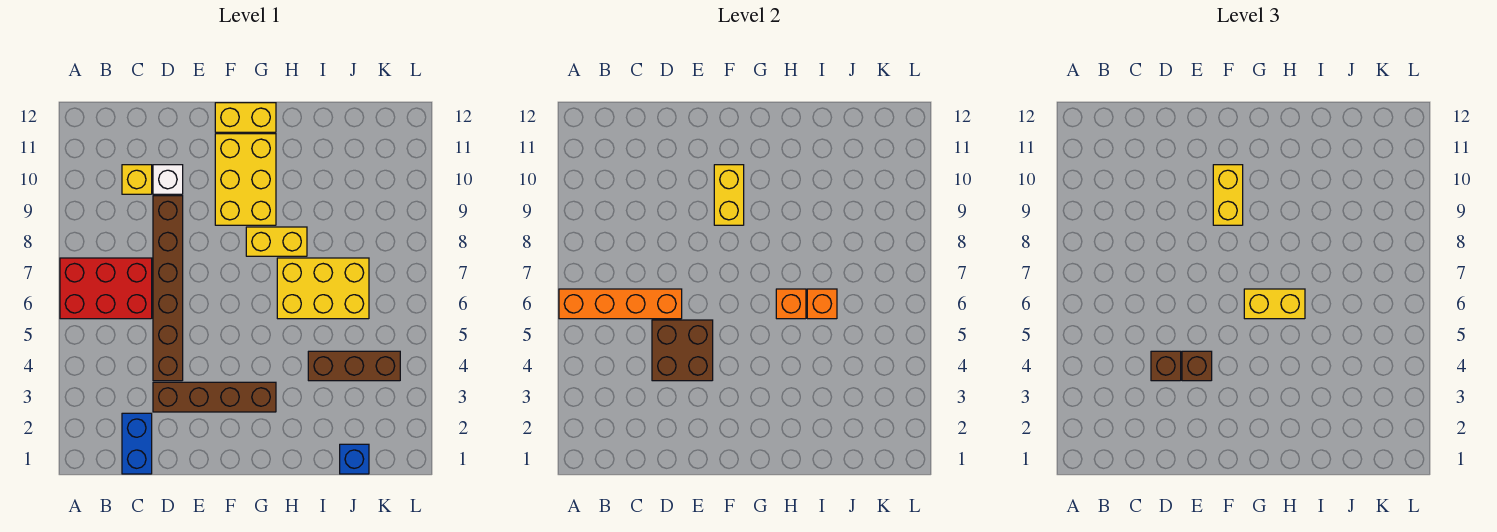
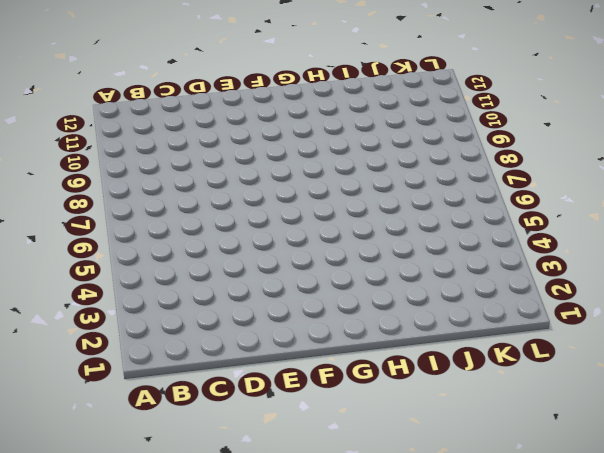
none -> red 2x3 brick [60,258,152,319]
none -> blue 1x2 brick [122,413,152,474]
none -> yellow 1x1 brick [122,165,152,194]

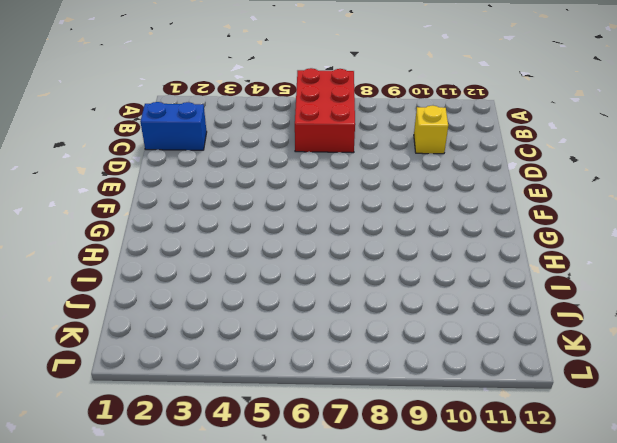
none -> brown 1x4 brick [153,382,276,412]
none -> brown 1x6 brick [153,196,183,381]
none -> white 1x1 brick [153,165,183,194]

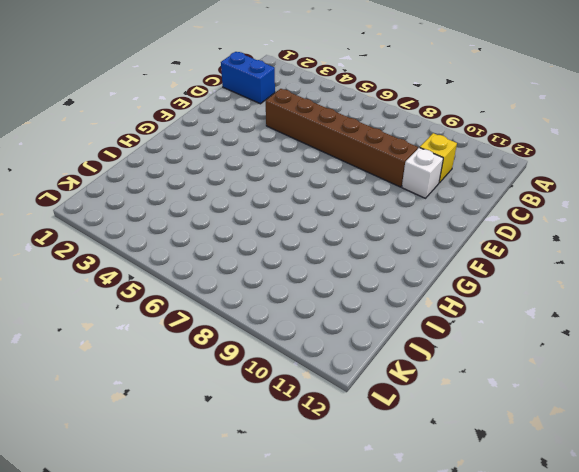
none -> red 2x3 brick [60,258,152,319]
none -> brown 1x4 brick [153,382,276,412]
none -> yellow 2x3 brick [215,134,276,225]

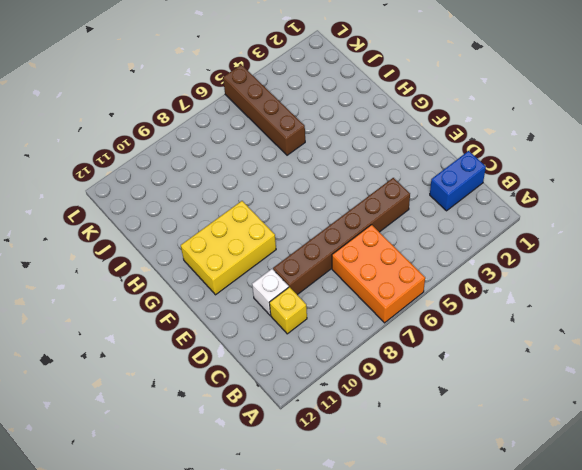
orange 2x3 brick [332,225,425,323] -> red 2x3 brick [60,258,152,319]
brown 1x4 brick [223,65,305,155] -> brown 1x4 brick moved to [153,382,276,412]
none -> yellow 1x2 brick [215,103,276,132]
none -> yellow 1x2 brick [246,227,307,256]
none -> yellow 2x3 brick [277,258,369,319]

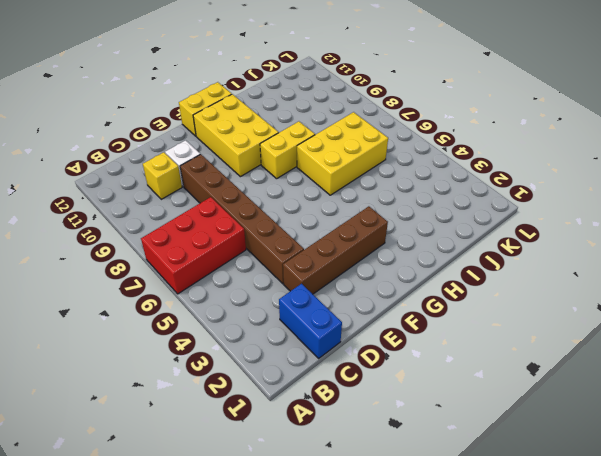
none -> brown 1x3 brick [308,351,400,381]
none -> blue 1x1 brick [340,444,369,474]
none -> orange 1x4 brick [559,289,682,319]

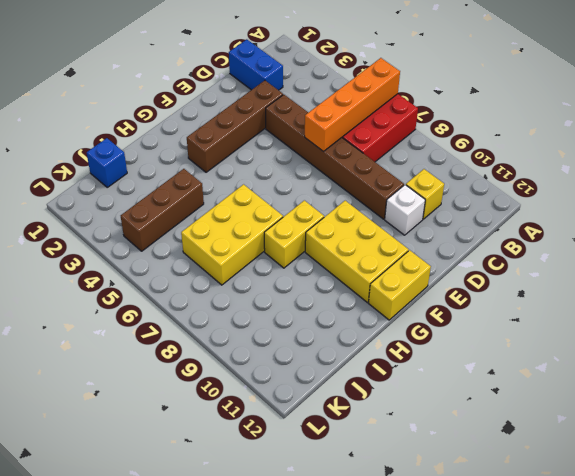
none -> brown 2x2 brick [652,320,713,381]
none -> yellow 1x2 brick [714,165,744,225]
none -> orange 1x1 brick [776,289,806,319]

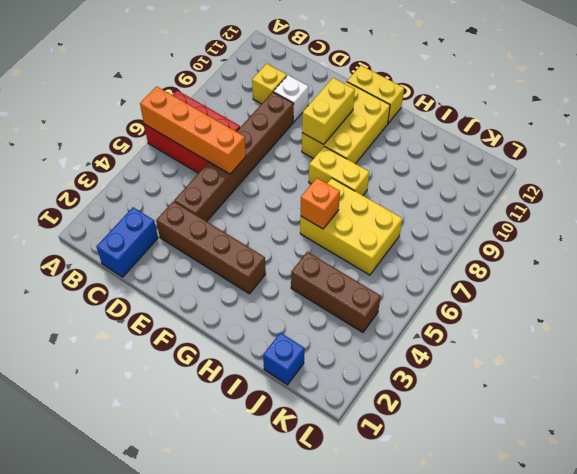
none -> brown 2x2 brick [652,320,713,381]
none -> orange 1x1 brick [807,289,837,319]
none -> brown 1x1 brick [1151,351,1181,381]

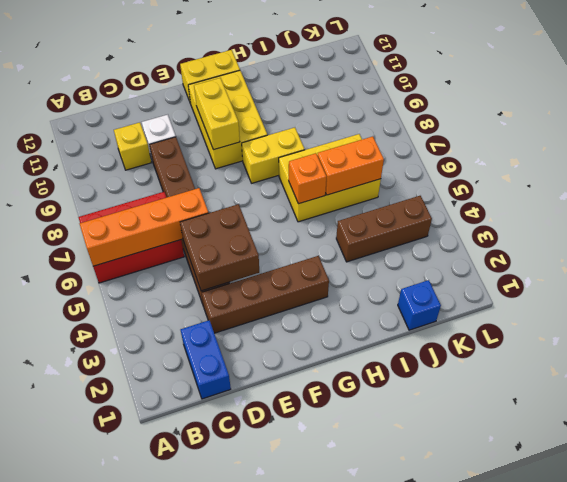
orange 1x2 brick [317,136,384,195] -> orange 1x1 brick [807,289,837,319]
none -> brown 1x1 brick [1151,351,1181,381]
none -> brown 1x1 brick [1182,351,1212,381]
none -> yellow 1x2 brick [1213,165,1243,225]

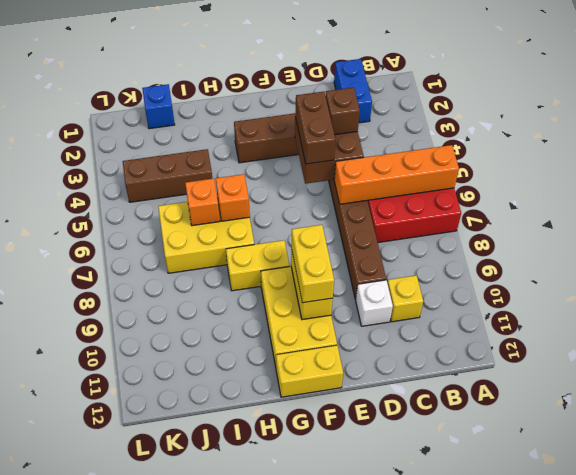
brown 1x2 brick [295,92,335,164] -> brown 1x1 brick [1182,351,1212,381]
none -> yellow 1x2 brick [1244,289,1305,319]

